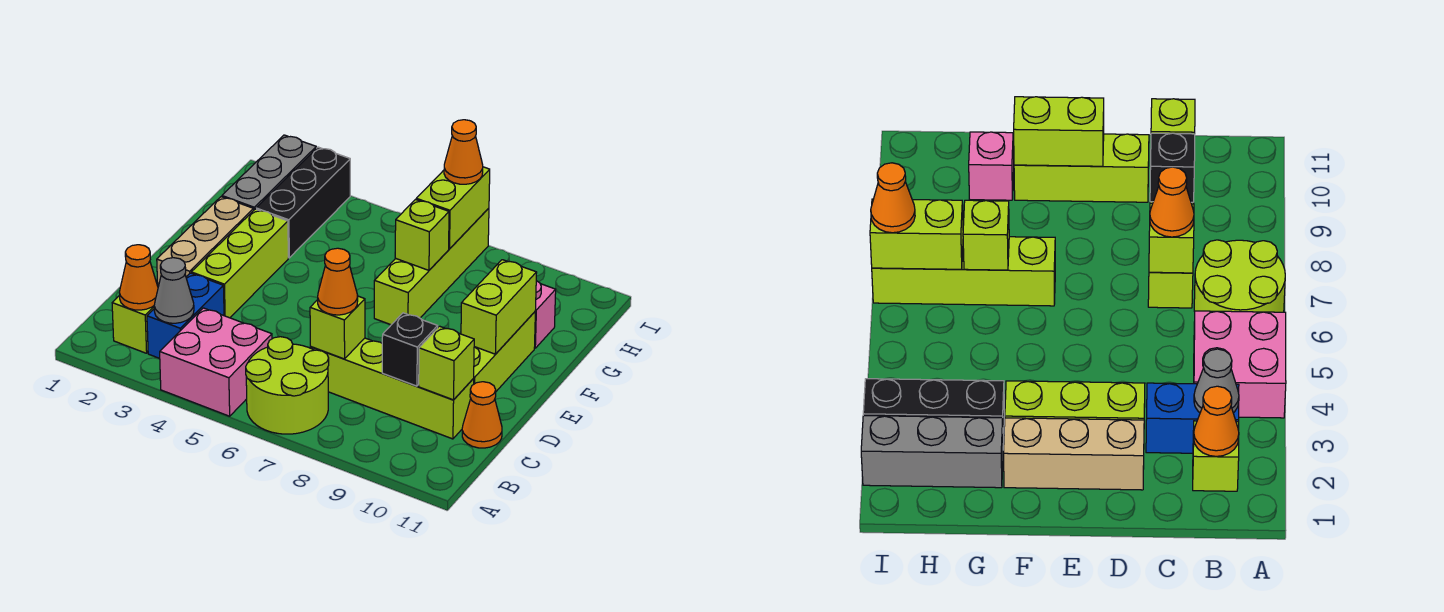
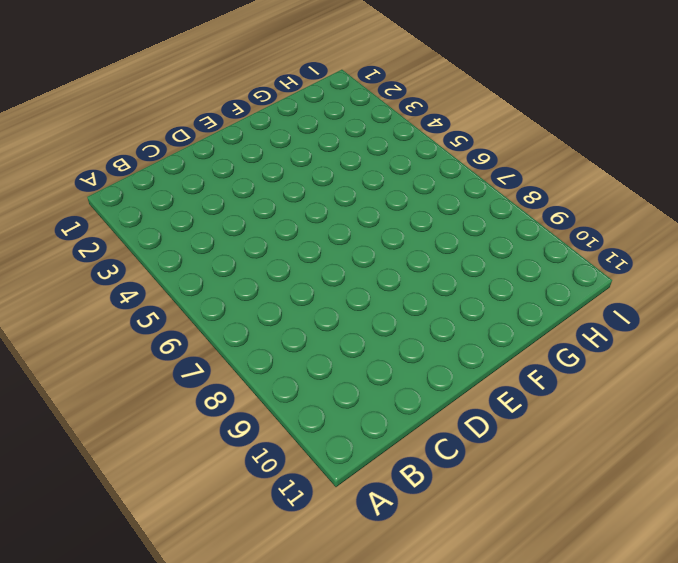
none -> pink 2x2 brick [160,308,272,416]
none -> lime 2x2 round brick [246,337,329,434]
none -> lime 1x1 brick [112,295,154,353]

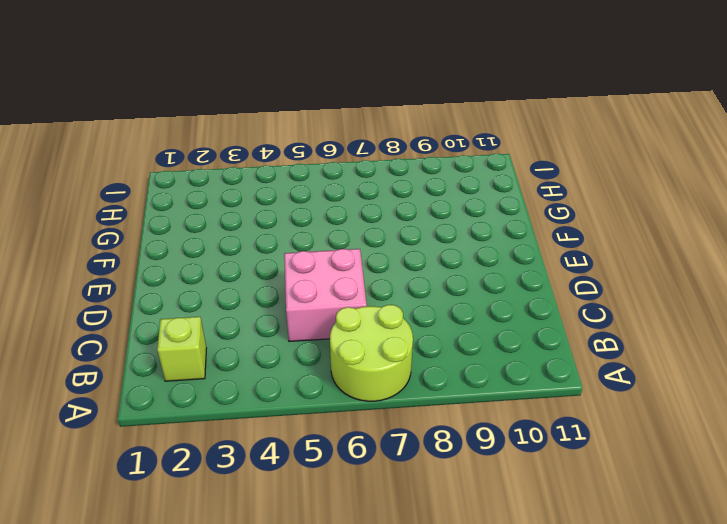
pink 2x2 brick [284,249,367,341] -> pink 2x2 brick moved to [160,308,272,416]
none -> blue 1x2 brick [147,273,224,358]
none -> lime 1x4 brick [310,338,474,439]
none -> orange 1x1 cone [462,382,502,448]

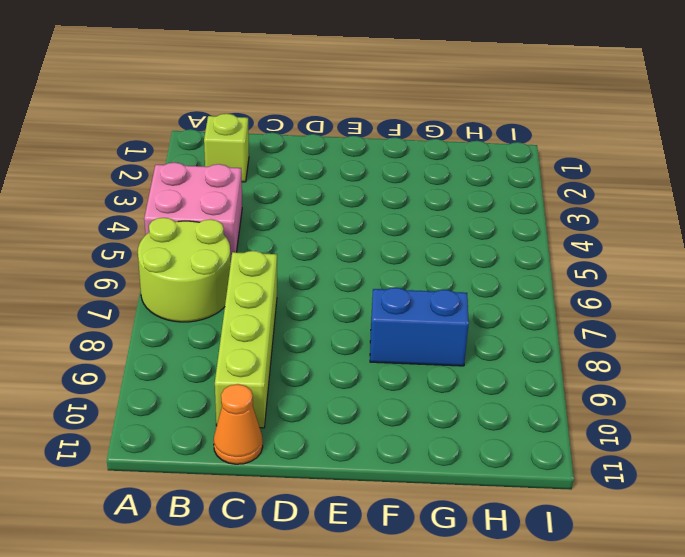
blue 1x2 brick [370,288,469,366] -> blue 1x2 brick moved to [147,273,224,358]
none -> tan 1x3 brick [157,197,254,287]
none -> lime 1x3 brick [191,209,288,318]
none -> lime 1x3 brick [473,312,535,391]

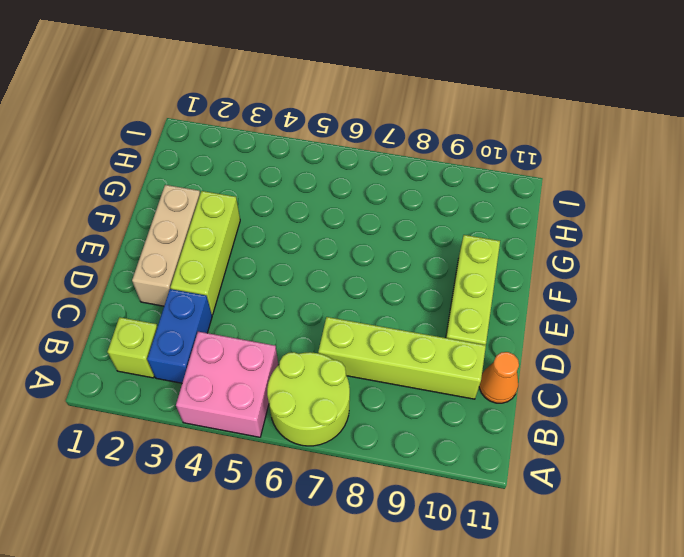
none -> lime 1x4 brick [374,208,489,325]
none -> grey 1x3 brick [222,135,316,210]
none -> black 1x3 brick [256,147,350,258]

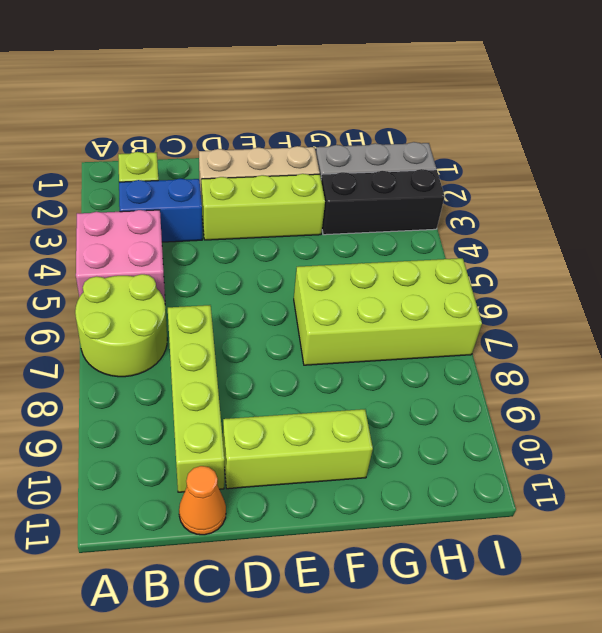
lime 2x4 brick [294,258,482,365] -> lime 1x4 brick [374,208,489,325]
none -> pink 1x1 brick [534,281,556,348]
none -> orange 1x1 cone [119,245,158,310]
none -> grey 1x1 cone [154,258,194,323]

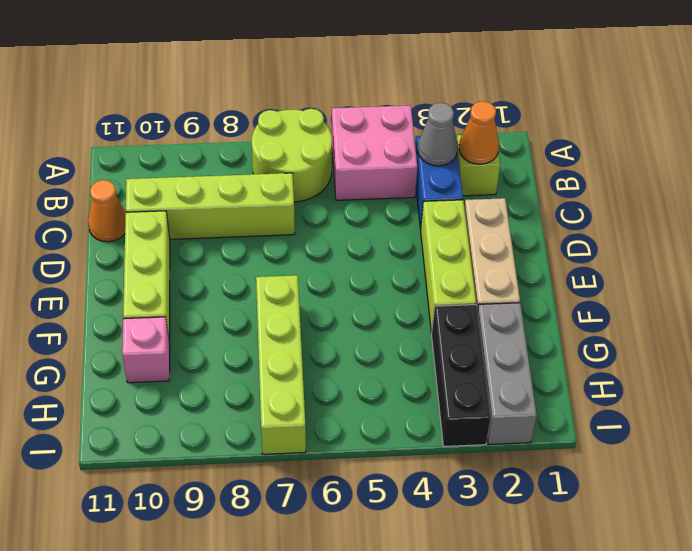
none -> lime 1x1 brick [310,296,365,359]
none -> black 1x1 brick [382,313,438,386]
none -> lime 1x1 brick [419,326,474,400]

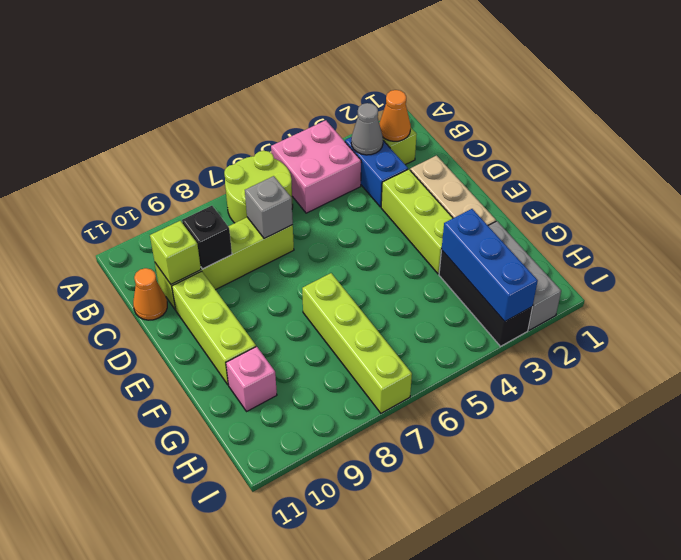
grey 1x1 brick [245,176,293,239] -> lime 1x1 brick [310,296,365,359]
blue 1x3 brick [442,209,538,322] -> none
none -> lime 1x2 brick [461,260,537,354]
none -> lime 1x1 brick [395,200,449,270]
none -> lime 1x2 brick [416,167,490,249]

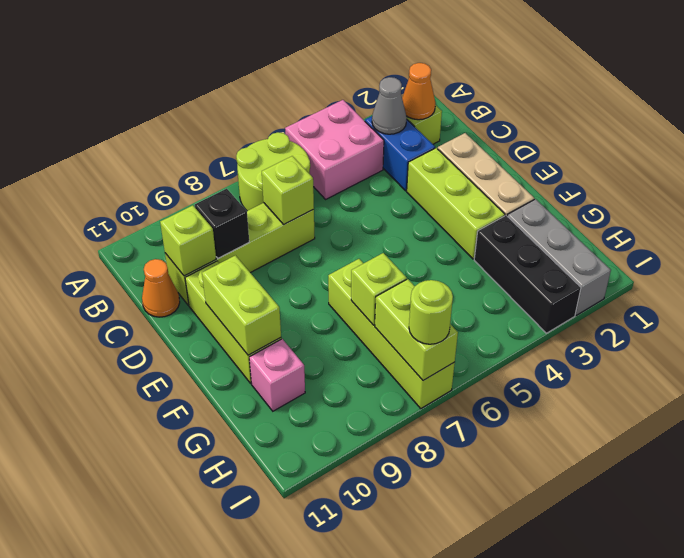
lime 1x1 round brick [409,280,453,344] -> orange 1x1 cone [444,120,483,184]
none -> orange 1x1 cone [318,248,358,315]

